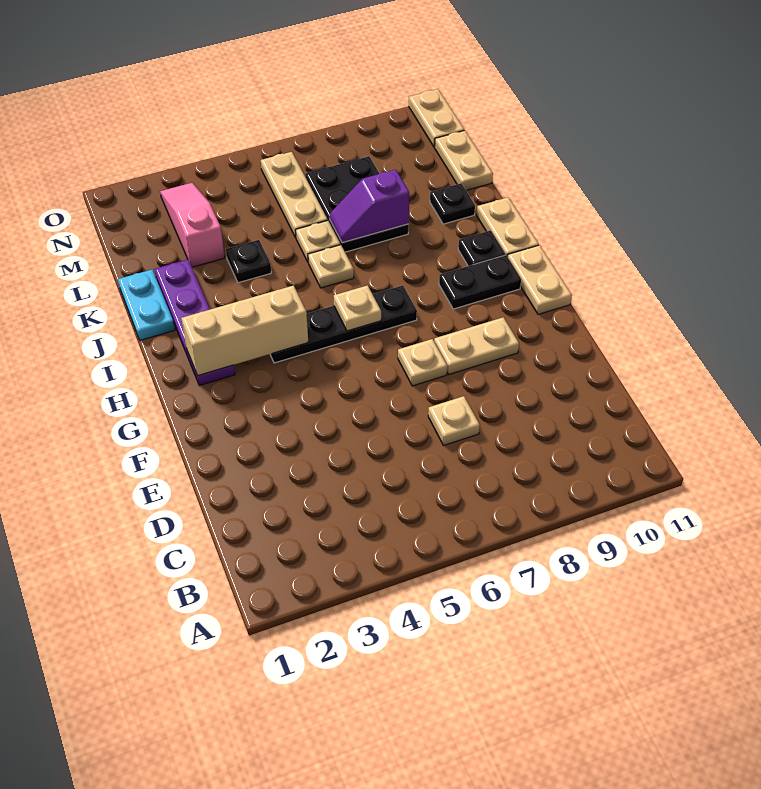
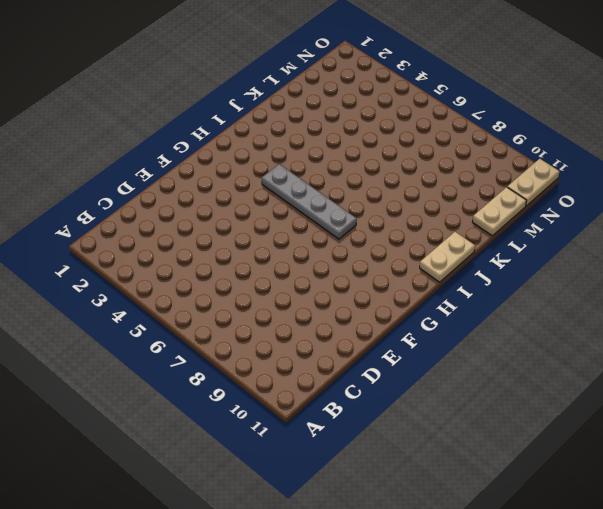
grey 1x4 plate [262,164,357,239] -> black 1x4 plate [270,285,417,363]
none -> tan 1x1 plate [428,396,480,446]
none -> tan 1x1 plate [398,339,447,386]
none -> tan 1x2 plate [434,317,519,374]

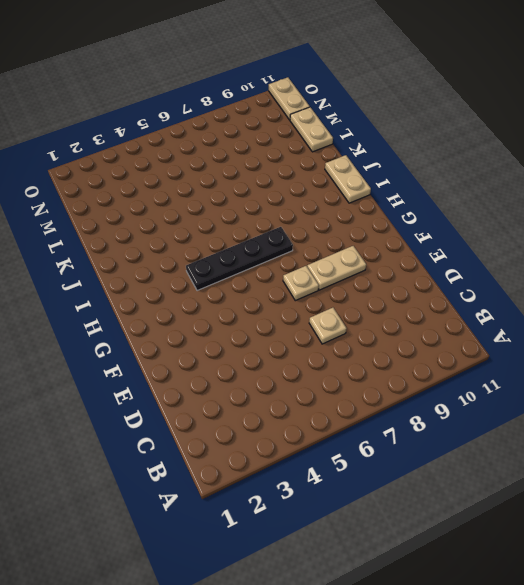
none -> tan 1x2 plate [508,245,572,314]
none -> purple 1x4 plate [154,260,235,386]
none -> black 1x2 plate [439,255,521,309]

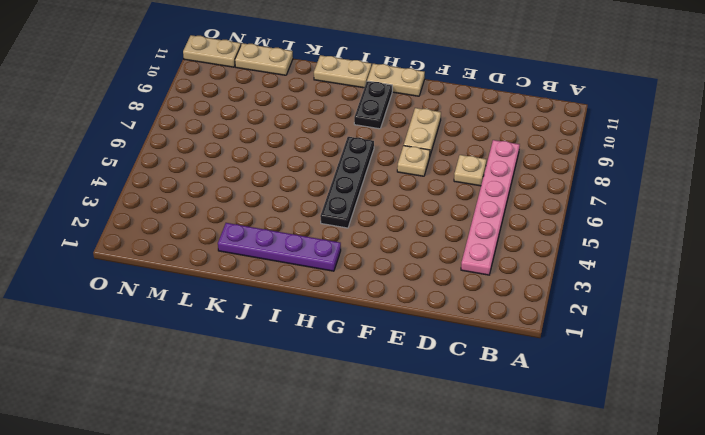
pink 1x6 plate [461,140,520,275] -> none
none -> black 1x1 plate [458,230,505,266]
none -> cyan 1x2 plate [118,270,175,340]
none -> tan 1x1 plate [308,245,354,288]

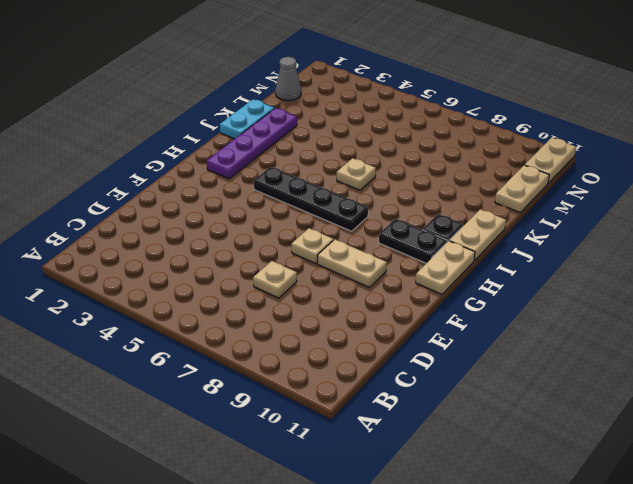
grey 1x1 cone [275,57,301,101] -> none
none -> black 1x1 plate [226,240,271,283]
none -> tan 1x1 plate [296,221,340,262]
none -> black 2x3 plate [305,156,409,252]

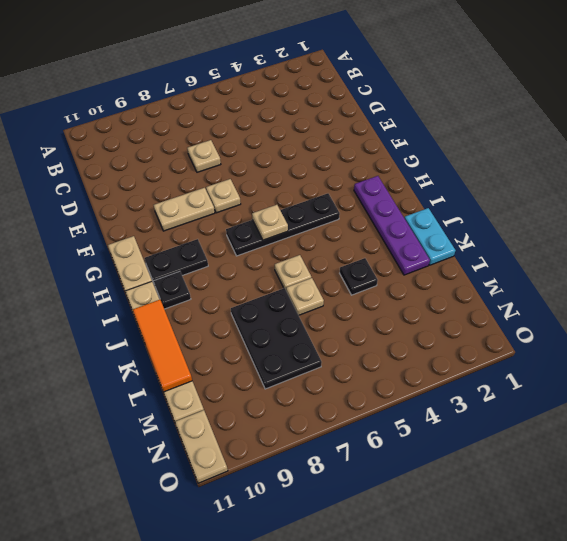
orange 1x3 tile [133,300,192,392] -> none
none -> black 1x1 plate [430,183,475,224]
none -> pink 1x3 slope [160,183,225,267]
none -> tan 1x3 plate [261,152,328,238]

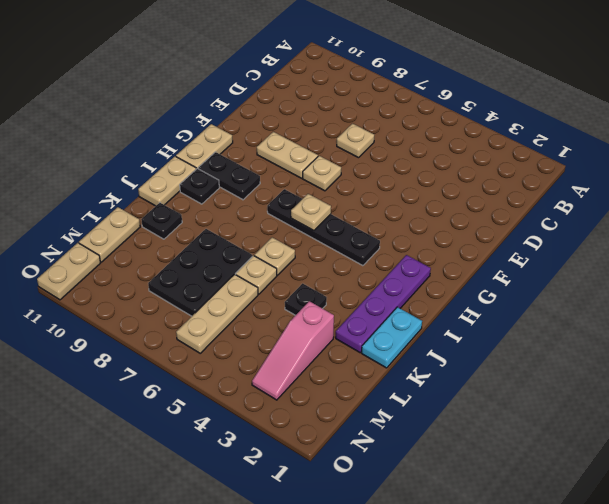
none -> tan 1x3 brick [181,286,308,376]
none -> purple 1x2 slope [330,170,409,243]

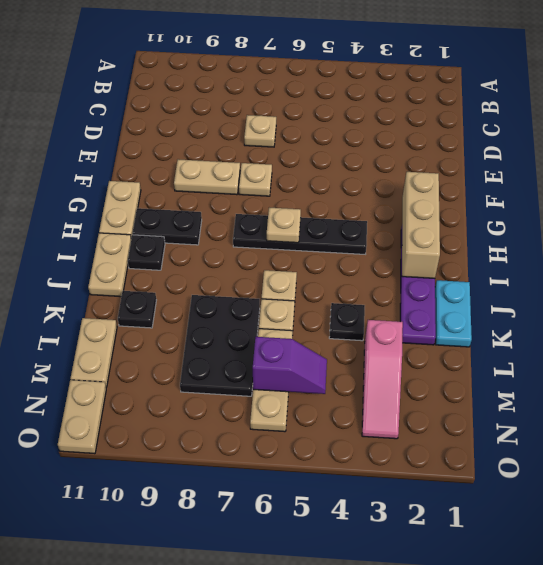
tan 1x3 brick [402,172,440,278] -> tan 1x3 brick turned to [181,286,308,376]
purple 1x2 slope [253,337,327,394] -> purple 1x2 slope moved to [330,170,409,243]

